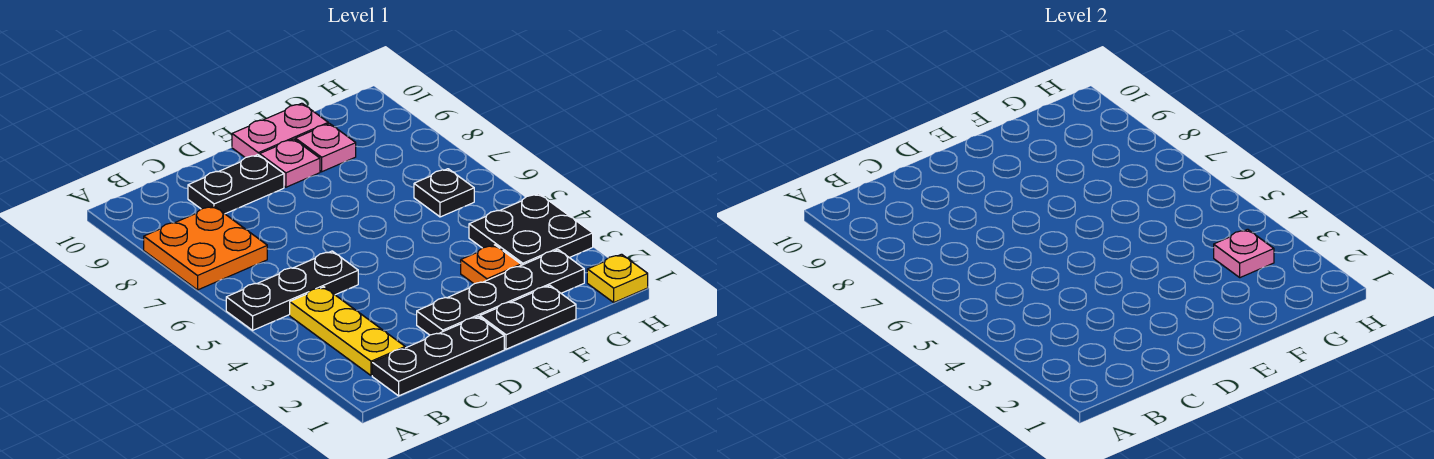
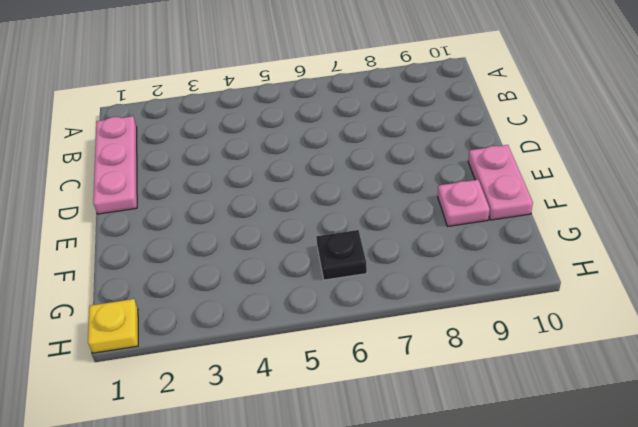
pink 1x3 plate [93,116,137,214] -> black 1x3 plate [372,317,504,396]
none -> black 1x3 plate [226,251,358,330]
none -> orange 2x2 plate [144,206,267,290]
none -> yellow 1x3 plate [290,287,405,376]

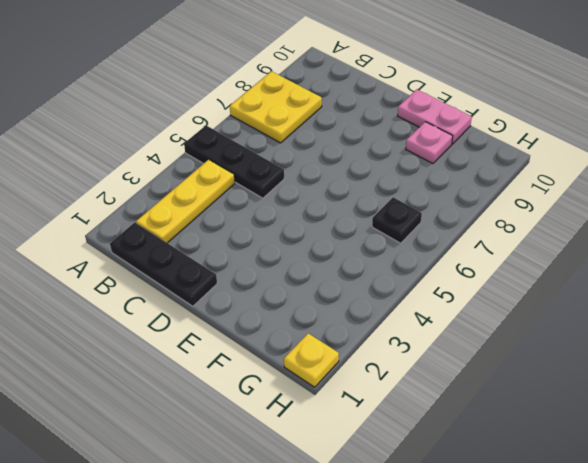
yellow 2x2 plate [230,71,322,143] -> orange 2x2 plate [144,206,267,290]
none -> black 1x2 plate [188,155,284,214]
none -> black 1x4 plate [417,250,584,335]
none -> black 1x2 plate [480,285,576,349]

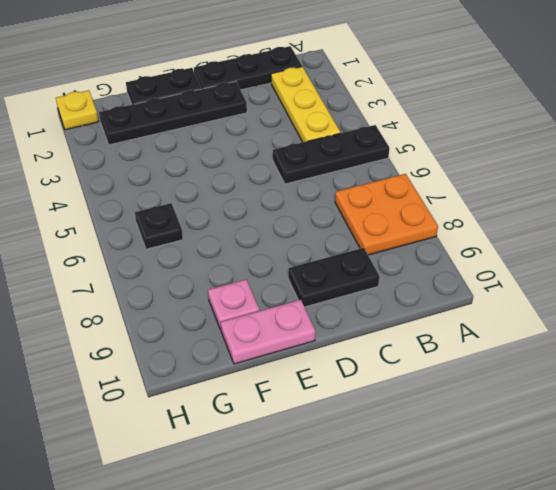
none -> pink 1x1 plate [260,139,320,187]
none -> orange 1x1 plate [461,245,521,284]
none -> black 2x2 plate [469,194,593,265]

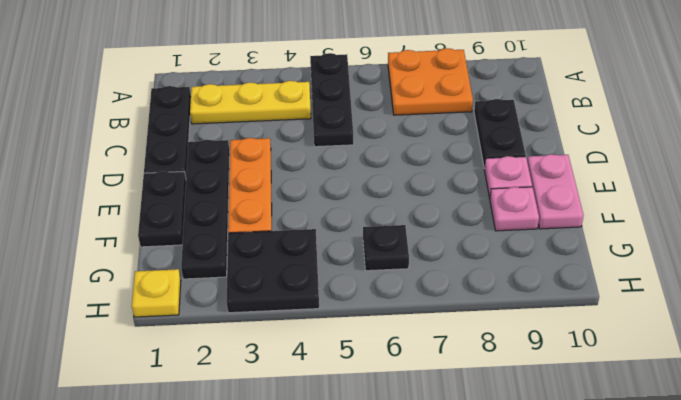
orange 1x3 plate [228,138,272,233] -> orange 1x1 plate [461,245,521,284]
none -> pink 1x1 plate [1214,229,1274,278]

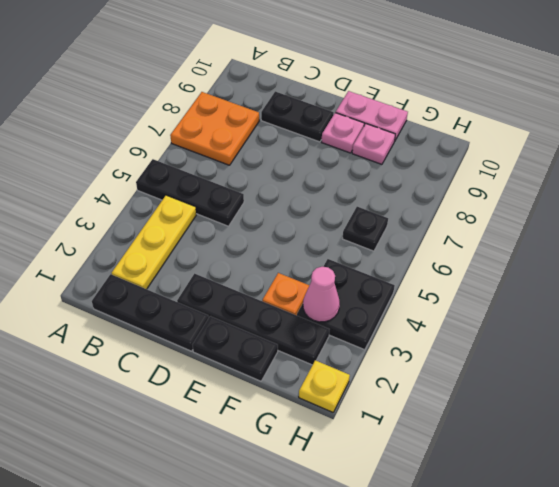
pink 1x1 cone [303,267,340,322] -> pink 1x1 plate [1214,229,1274,278]

